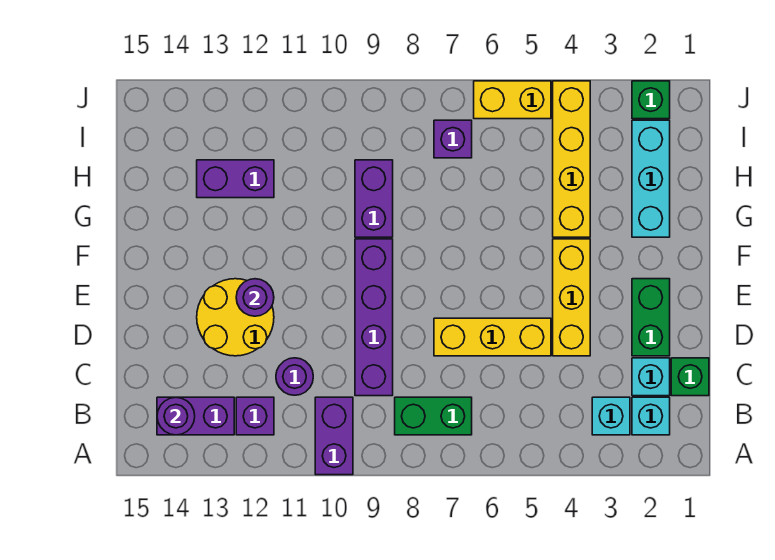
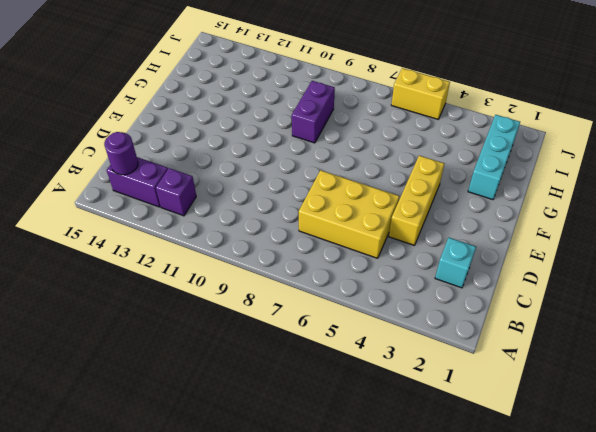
yellow 2x3 brick [299,170,399,258] -> yellow 1x3 brick [434,318,551,356]
none -> purple 1x2 brick [315,397,353,475]
none -> cyan 1x1 brick [632,397,670,435]
none -> cyan 1x1 brick [592,397,630,435]

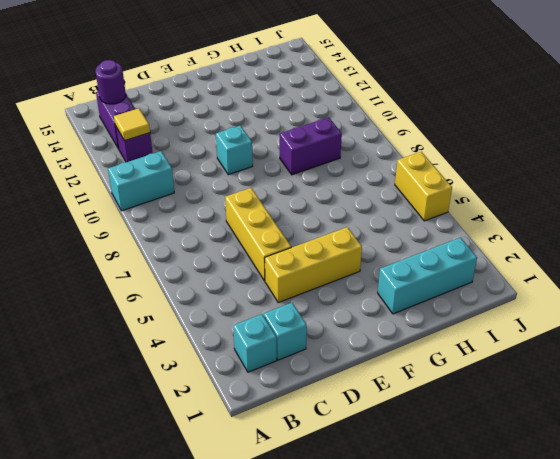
cyan 1x2 brick [108,151,174,211] -> purple 1x2 brick [315,397,353,475]
yellow 1x1 tile [114,108,150,141] -> none
cyan 1x1 brick [216,125,253,175] -> cyan 1x1 brick moved to [592,397,630,435]
none -> green 1x2 brick [395,397,472,435]
none -> green 1x1 brick [671,358,709,396]
none -> purple 1x4 brick [355,239,393,396]

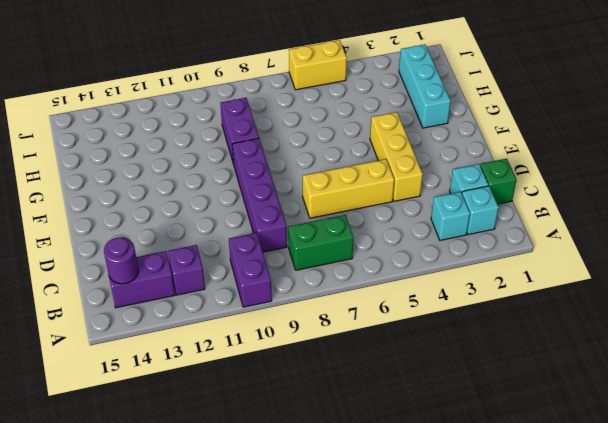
none -> purple 1x1 round brick [276,358,313,395]
none -> green 1x2 brick [632,279,670,356]
none -> yellow 2x2 round brick [197,279,274,356]

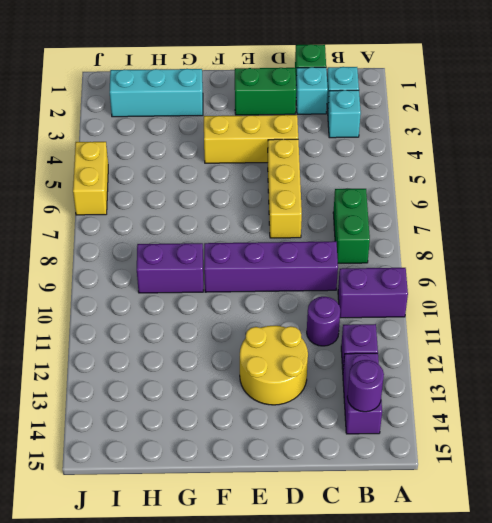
none -> yellow 1x4 brick [553,81,590,237]
none -> purple 1x2 brick [197,160,274,198]
none -> purple 1x1 brick [434,120,472,158]

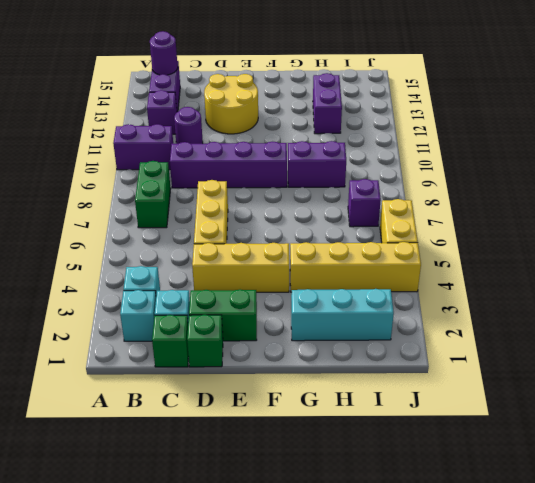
green 1x1 brick [187,315,223,367] -> green 1x1 brick moved to [632,81,670,119]
none -> purple 1x1 round brick [236,279,274,316]

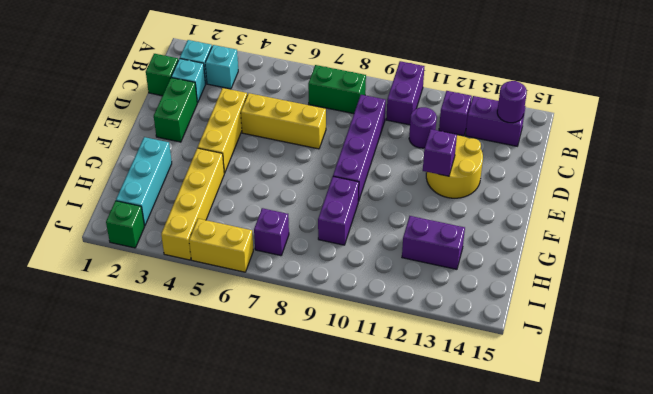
purple 1x1 brick [423,129,457,176] -> purple 1x1 round brick [236,279,274,316]

